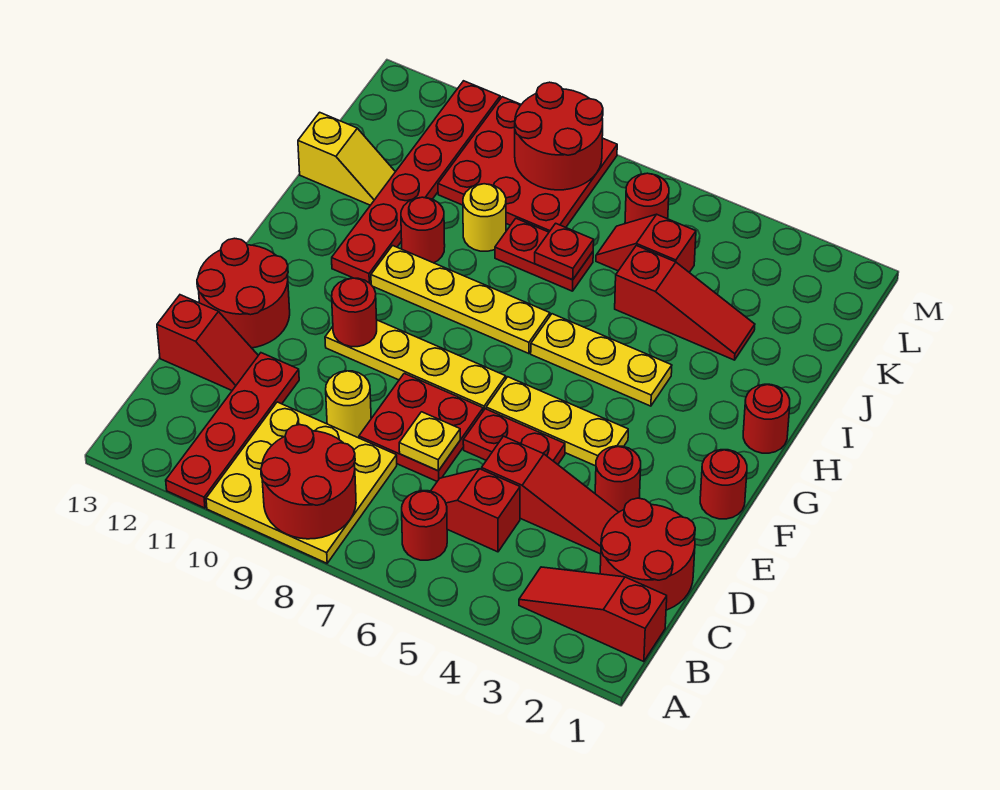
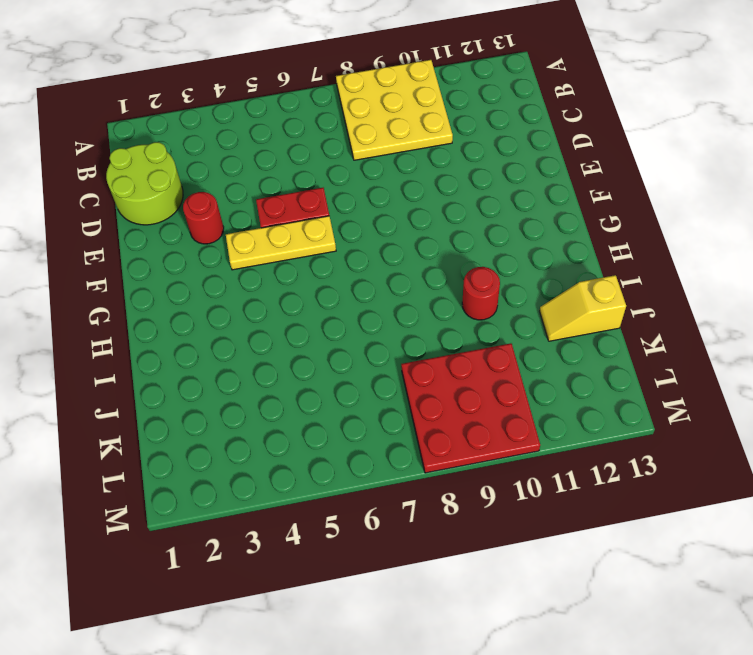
lime 2x2 round brick [106,142,183,225] -> red 2x2 round brick [600,498,695,610]
none -> red 1x4 plate [166,353,299,508]
none -> red 1x3 slope [519,567,667,662]
none -> red 1x1 round brick [402,491,447,560]
none -> red 1x2 slope [431,469,520,552]

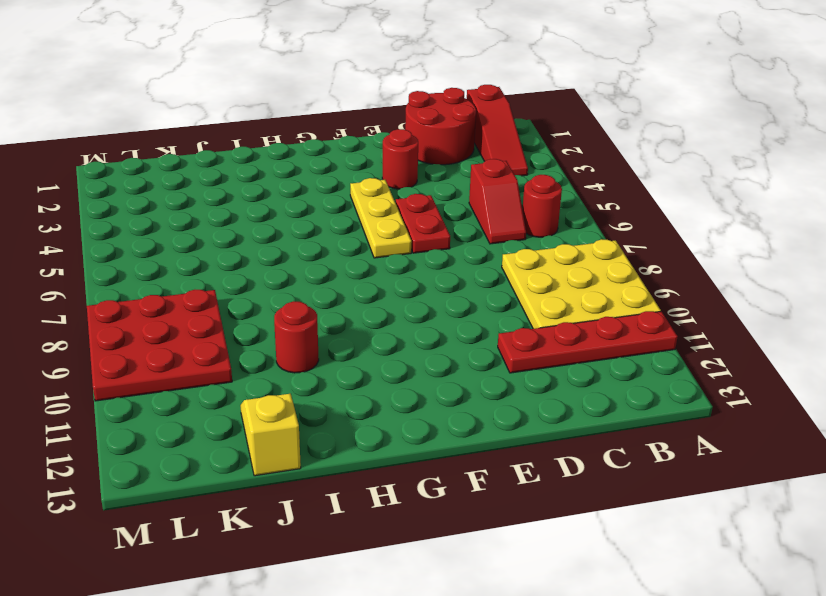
none -> red 1x3 slope [482,436,619,554]
none -> red 2x2 plate [359,373,483,481]
none -> yellow 1x1 round brick [326,371,371,438]
none -> red 1x2 slope [157,295,258,390]

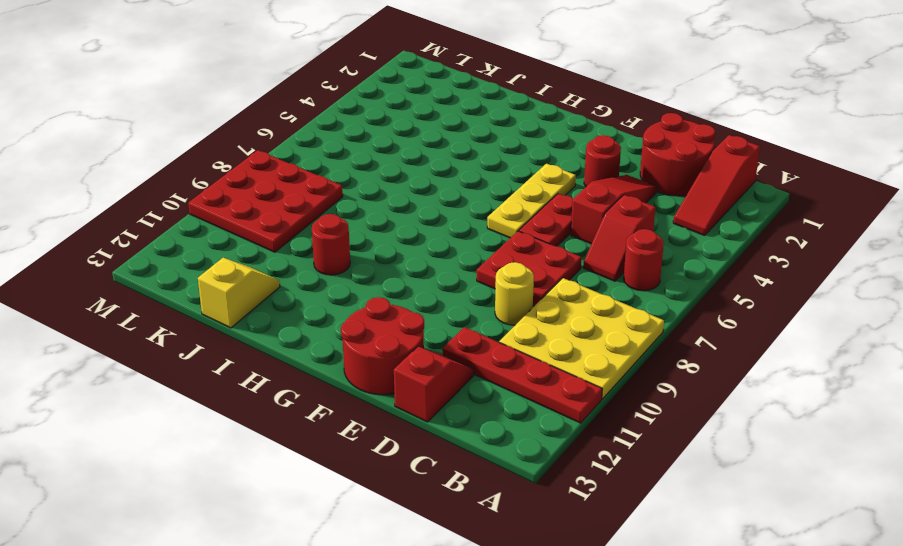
none -> red 1x1 round brick [700,450,747,519]
none -> yellow 1x4 plate [325,320,506,411]
none -> red 1x1 round brick [743,384,790,453]
none -> yellow 1x3 plate [531,314,672,406]

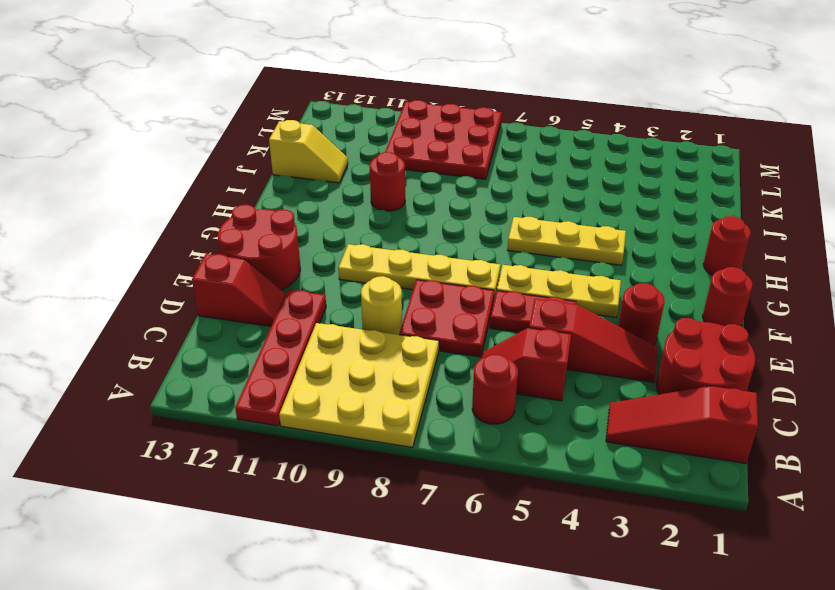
none -> yellow 1x4 plate [371,246,550,354]
none -> red 1x6 plate [332,81,500,283]
none -> red 1x3 slope [615,245,755,360]
none -> red 1x2 plate [495,219,593,291]

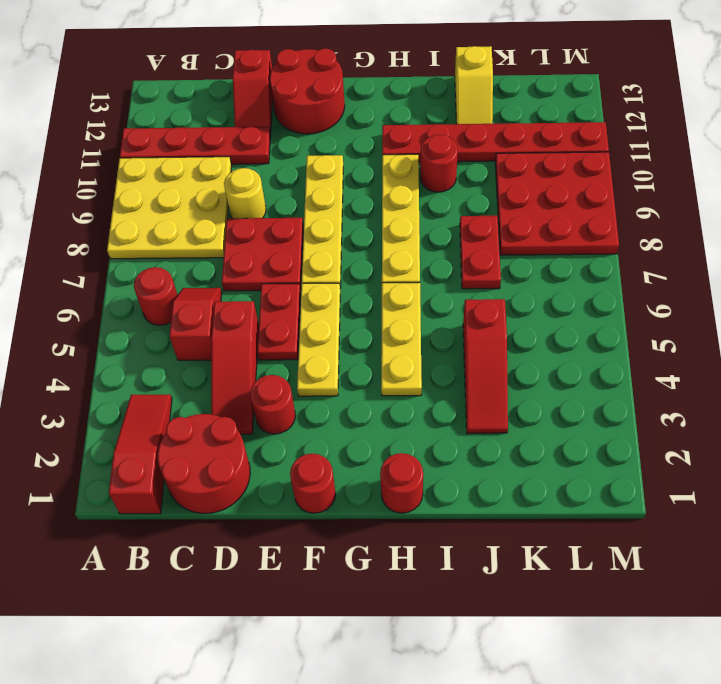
none -> yellow 1x1 round brick [463,184,506,251]
none -> red 1x2 slope [596,214,696,272]
none -> red 1x1 round brick [625,173,669,224]
none -> red 2x2 round brick [261,425,356,539]

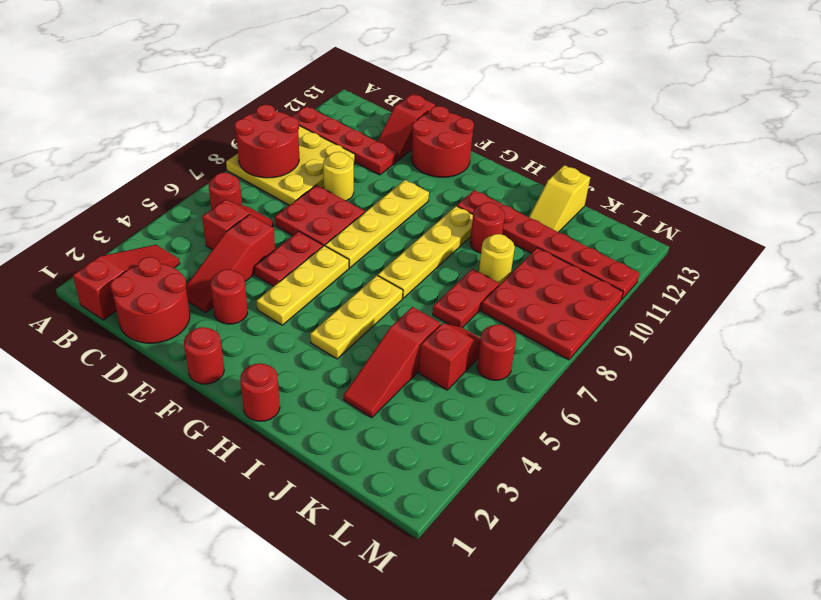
none -> yellow 1x1 plate [399,412,460,471]
none -> red 1x1 round brick [332,278,377,347]
none -> red 1x1 plate [535,223,594,280]
none -> red 2x2 round brick [515,82,603,190]

